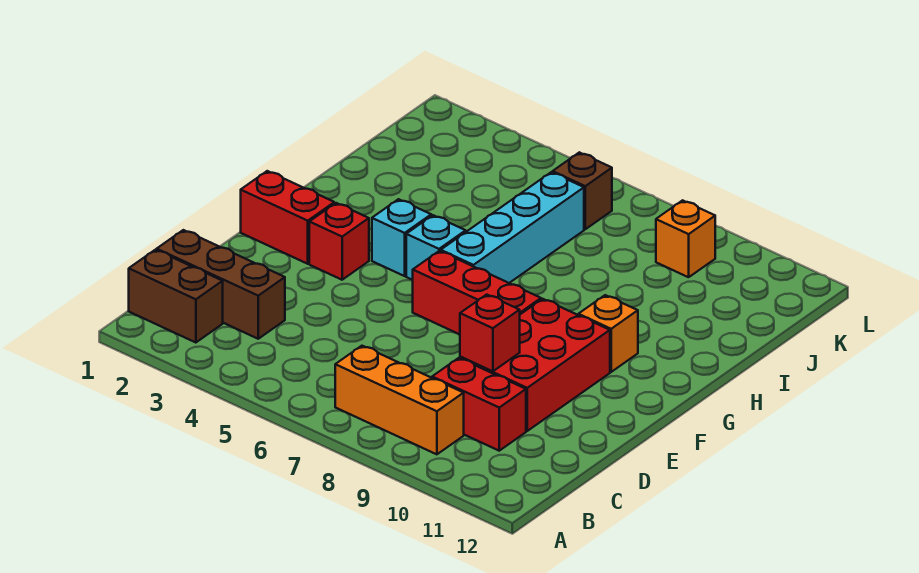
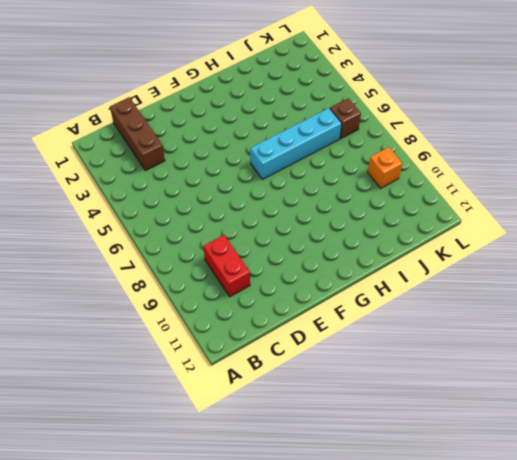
none -> brown 1x2 brick [129,250,223,343]
none -> orange 1x3 brick [335,346,464,454]
none -> red 2x3 brick [460,299,610,431]

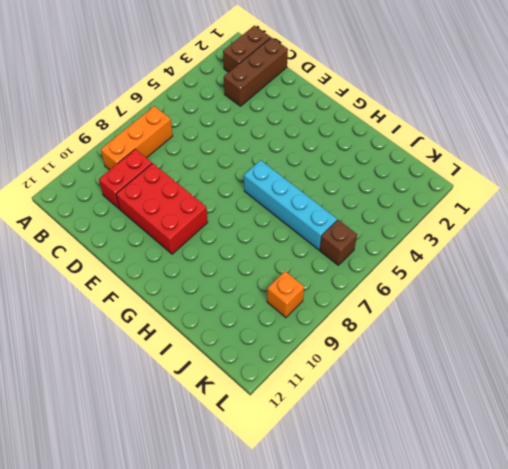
none -> red 1x2 brick [241,171,334,264]
none -> red 1x1 brick [309,203,369,280]
none -> red 1x3 brick [413,251,541,334]

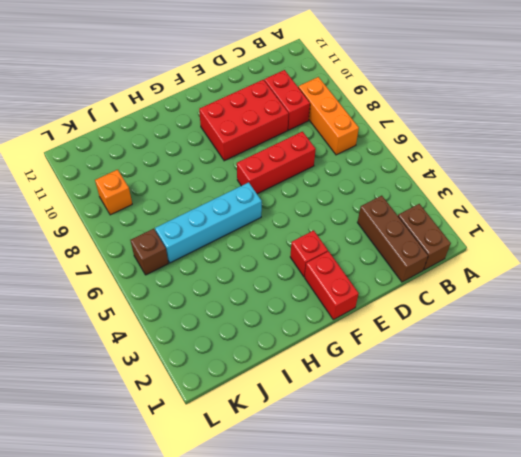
red 1x3 brick [237,132,316,194] -> red 1x3 brick turned to [413,251,541,334]
none -> cyan 1x1 brick [372,199,431,276]
none -> cyan 1x1 brick [406,215,466,280]
none -> orange 1x1 brick [578,295,638,372]

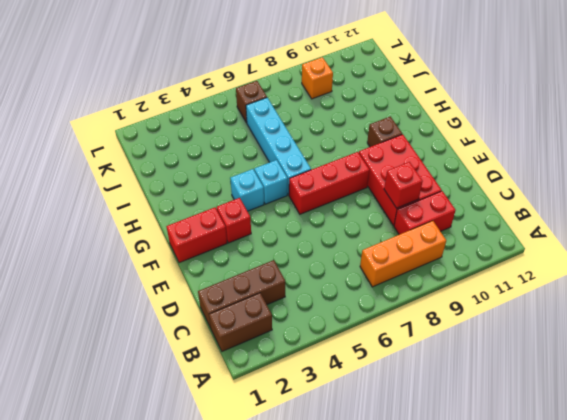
brown 1x1 brick [367,116,402,147] -> orange 1x1 brick [578,295,638,372]

